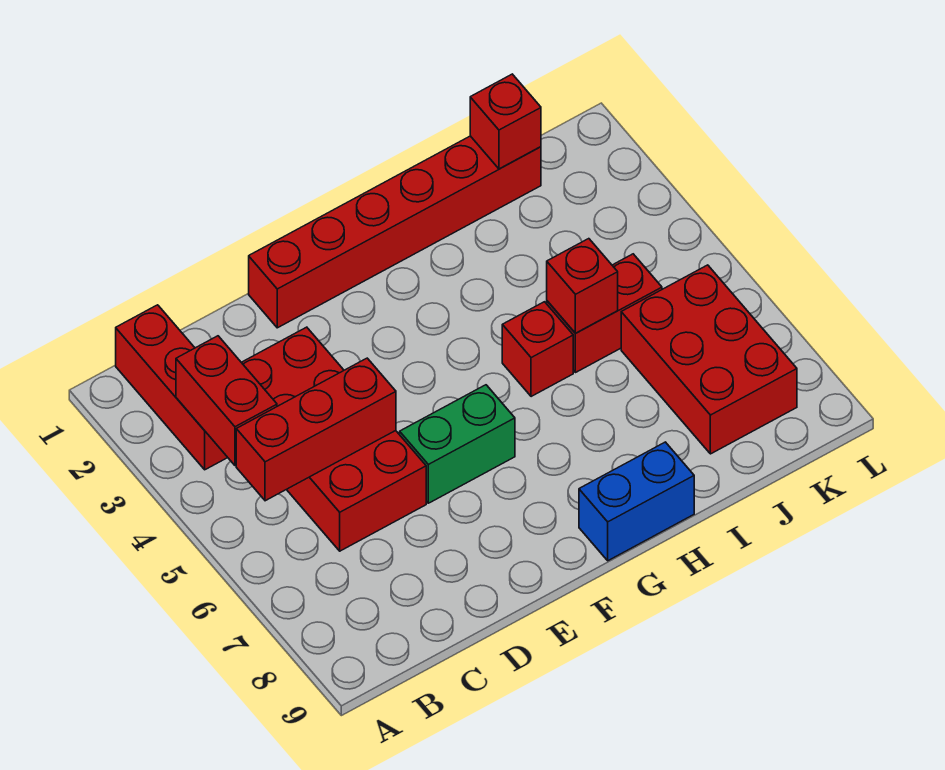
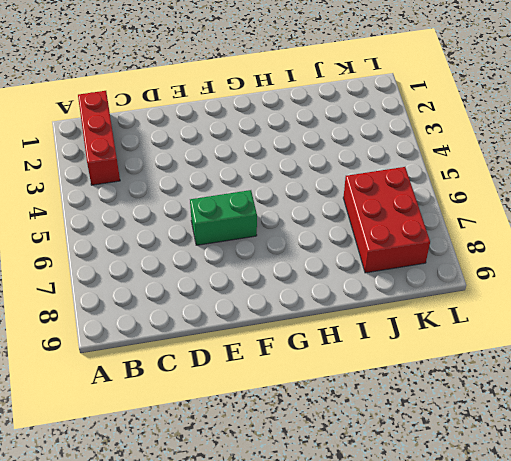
none -> red 2x4 brick [241,327,426,551]
none -> red 1x6 brick [249,136,541,328]
none -> blue 1x2 brick [579,442,694,561]

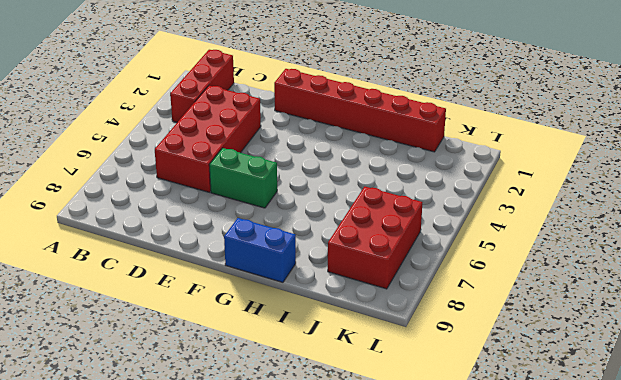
none -> red 1x1 brick [502,302,573,397]
none -> red 1x2 brick [547,254,662,373]
none -> red 1x2 brick [176,336,277,466]

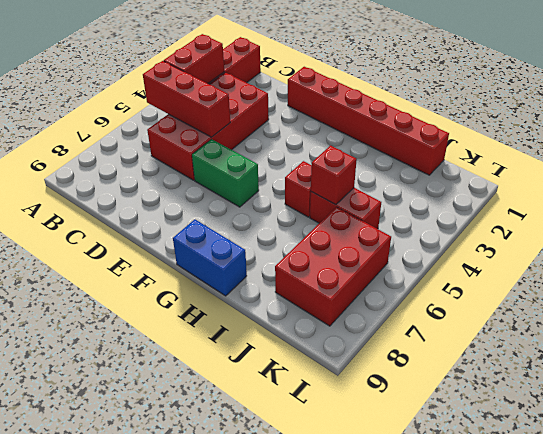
none -> red 1x1 brick [470,74,541,169]

